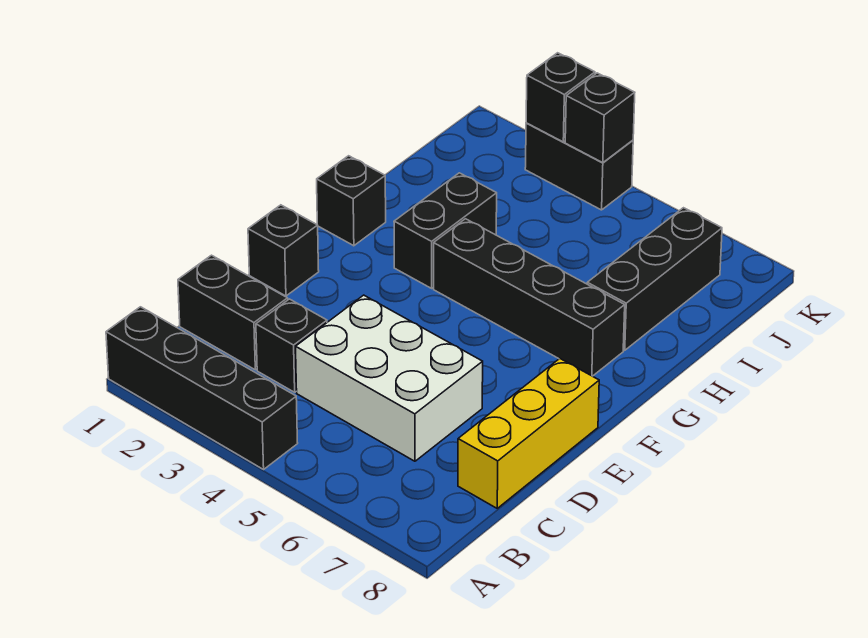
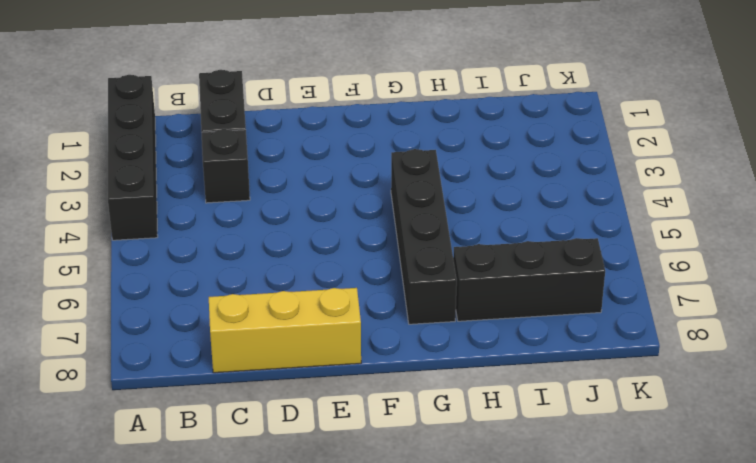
none -> white 2x3 brick [296,295,483,461]
none -> black 1x1 brick [248,205,319,296]
none -> black 1x1 brick [317,156,386,246]

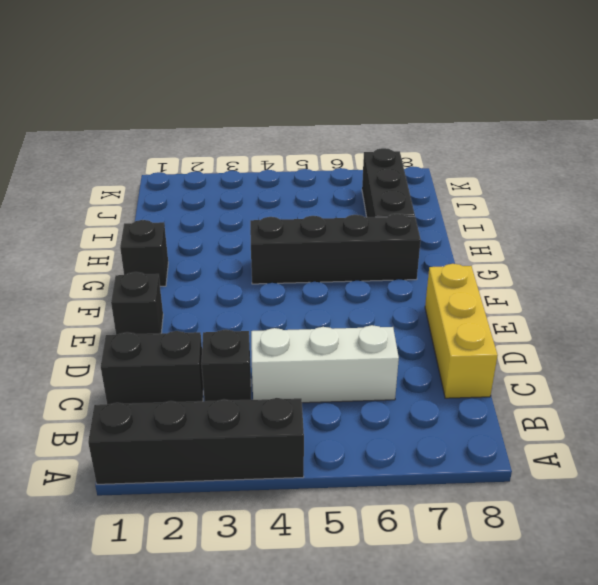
white 1x3 brick [251,325,399,403] -> white 2x3 brick [296,295,483,461]
none -> black 1x2 brick [394,173,497,288]
none -> black 1x2 brick [525,123,633,210]
none -> black 1x1 brick [526,53,595,142]

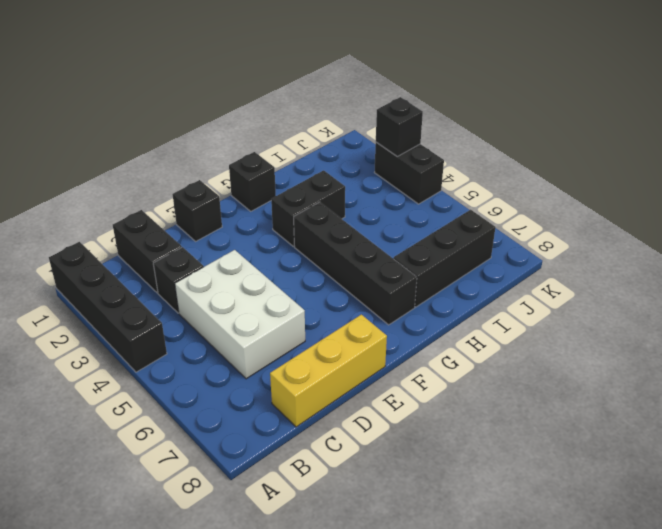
none -> black 1x1 brick [565,73,635,163]

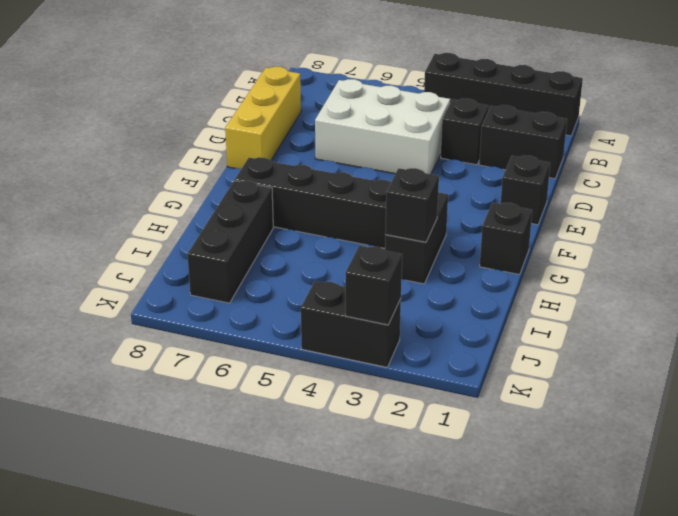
black 1x1 brick [385,168,439,242] -> black 1x1 brick moved to [565,73,635,163]

